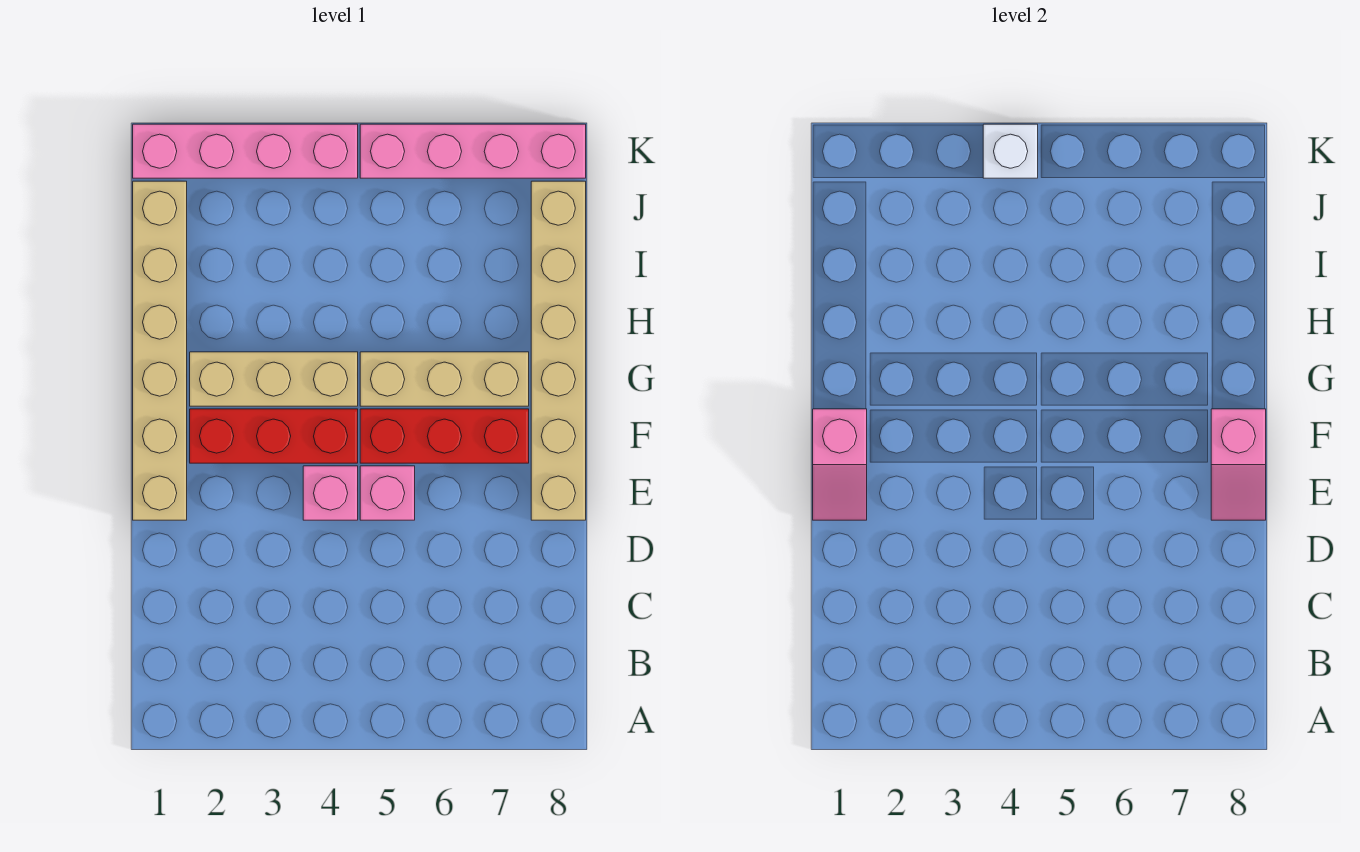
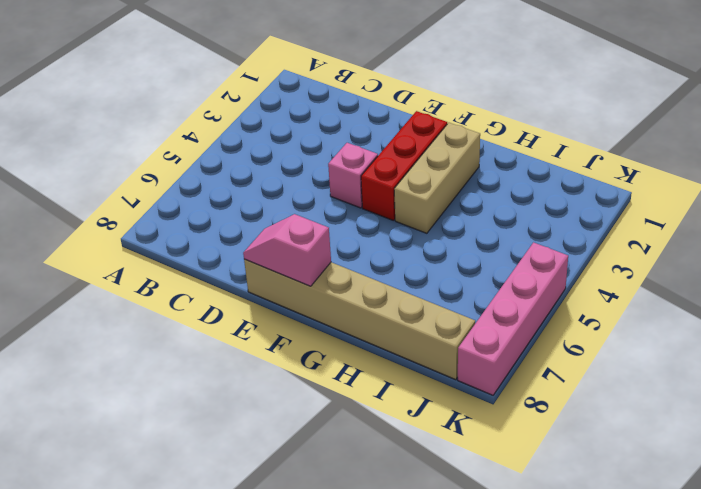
none -> tan 1x6 brick [133,181,187,520]
none -> pink 1x1 brick [360,466,415,520]
none -> red 1x3 brick [360,409,529,463]

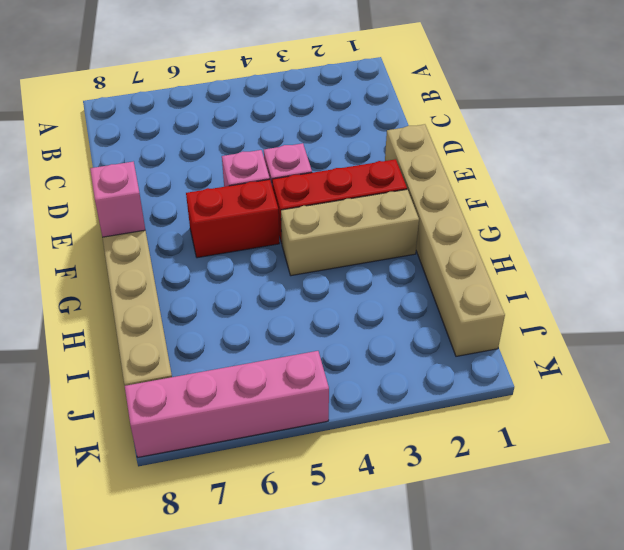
red 1x2 brick [186,179,279,258] -> red 1x3 brick [360,409,529,463]
none -> tan 1x3 brick [360,352,529,406]
none -> pink 1x4 brick [133,124,358,178]
none -> pink 1x2 slope [813,409,867,520]

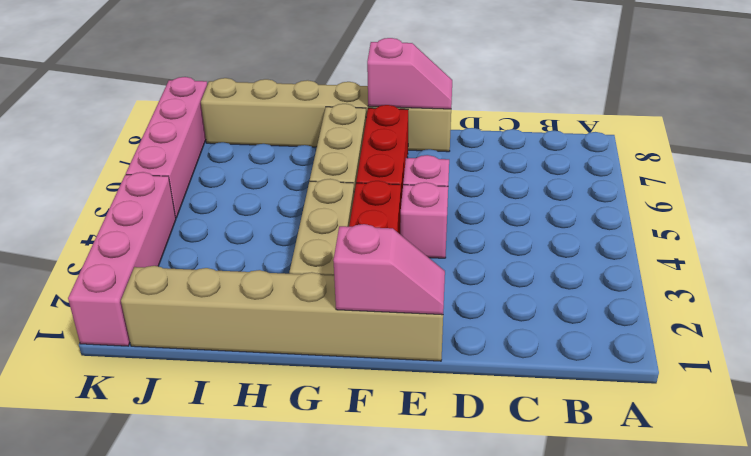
none -> white 1x1 brick [983,124,1038,178]

